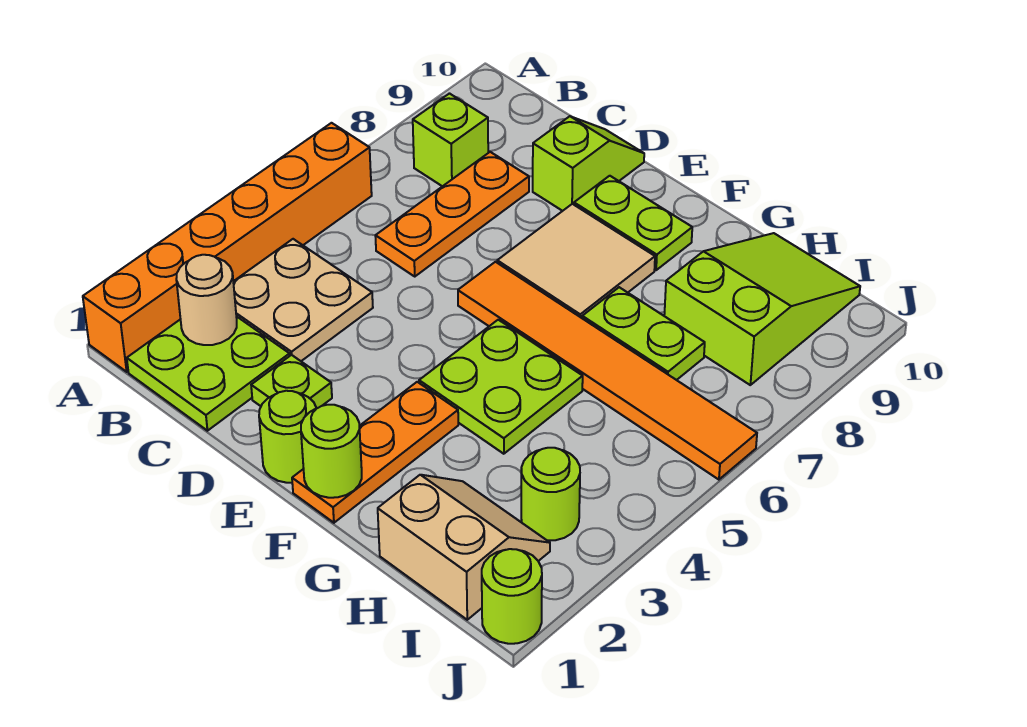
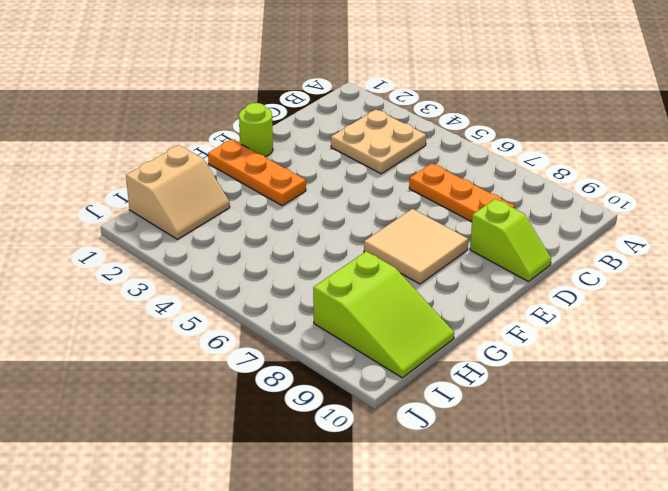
none -> orange 1x6 brick [83,123,372,372]
none -> lime 2x2 plate [127,316,290,431]
none -> lime 1x1 brick [413,94,488,186]

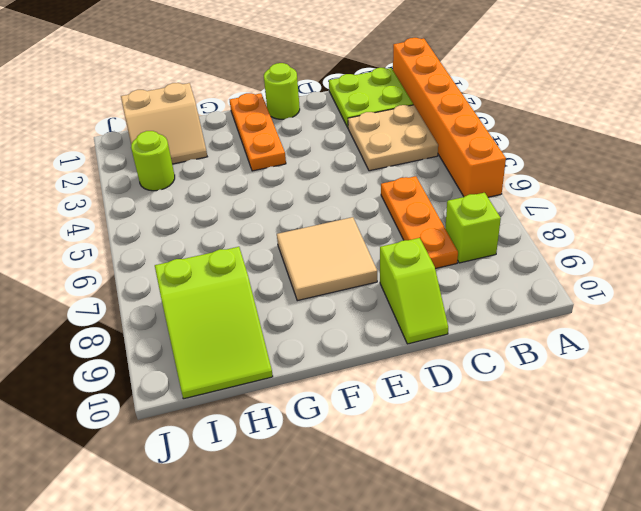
none -> lime 1x1 plate [251,355,332,408]
none -> orange 1x6 tile [458,262,757,480]
none -> lime 1x2 plate [574,176,692,270]

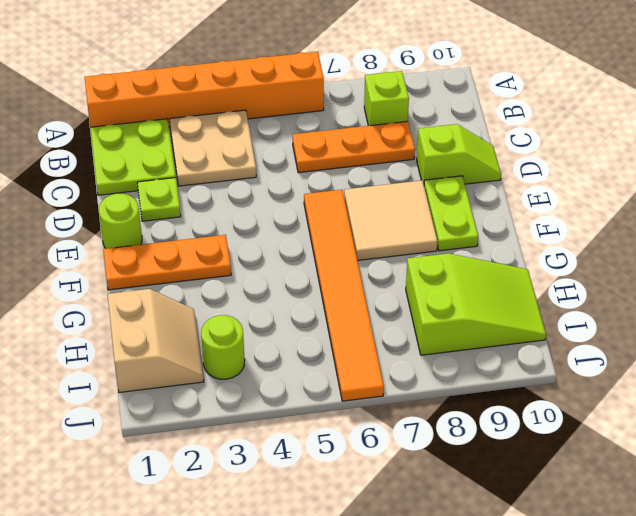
none -> lime 2x2 plate [419,320,583,454]
none -> lime 1x2 plate [582,287,705,380]
none -> lime 1x1 round brick [482,549,542,644]

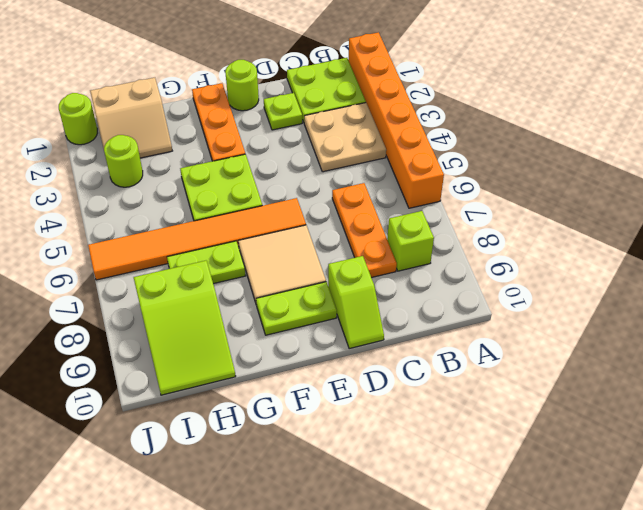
none -> tan 1x1 round brick [176,255,237,345]
none -> lime 1x1 round brick [301,405,362,498]

